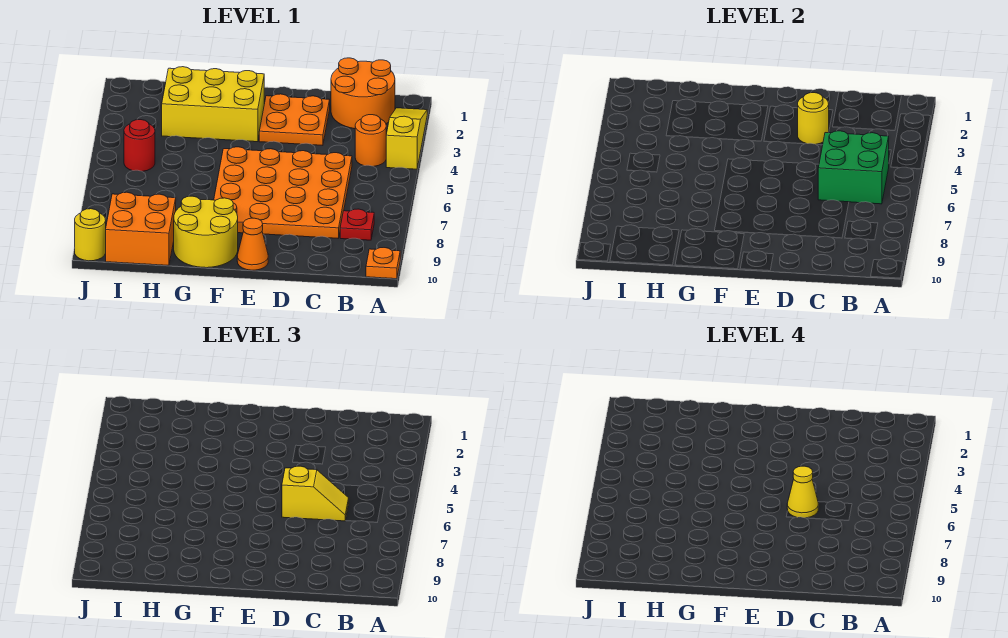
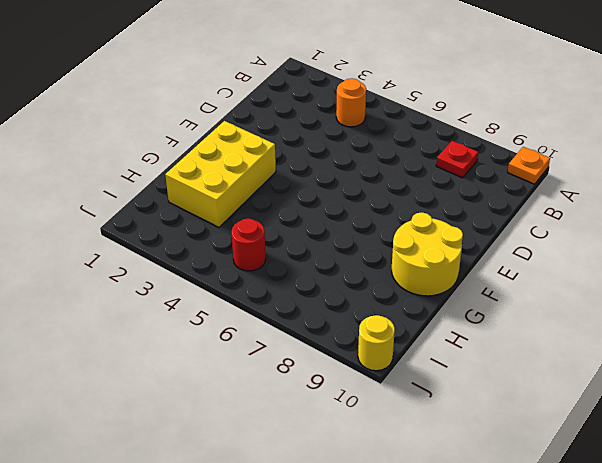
none -> yellow 1x3 slope [386,108,427,169]
none -> orange 2x2 round brick [331,58,395,129]
none -> orange 4x4 plate [214,147,352,238]

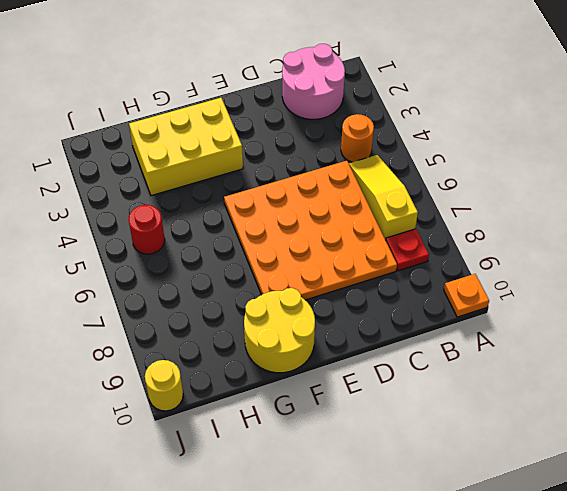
pink 2x2 round brick [282,44,345,119] -> orange 2x2 round brick [331,58,395,129]
yellow 1x3 slope [349,155,418,240] -> yellow 1x3 slope moved to [386,108,427,169]
none -> orange 2x2 plate [259,94,330,145]
none -> orange 1x1 cone [237,218,268,270]
none -> orange 2x2 brick [106,192,176,265]

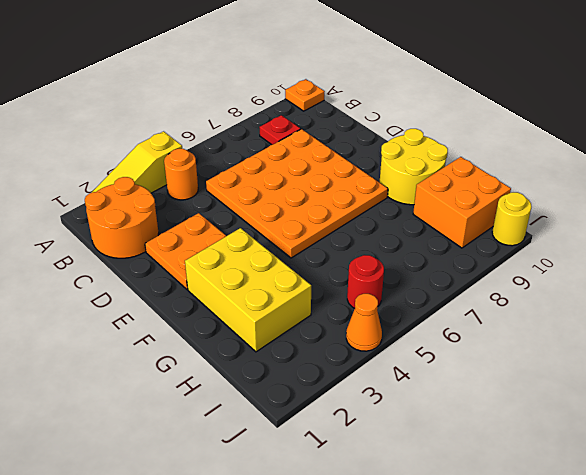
orange 1x1 cone [346,294,382,351] -> orange 1x1 cone moved to [237,218,268,270]
none -> green 2x2 brick [818,131,889,204]
none -> yellow 1x1 round brick [798,93,829,144]
none -> yellow 1x2 slope [282,466,349,521]

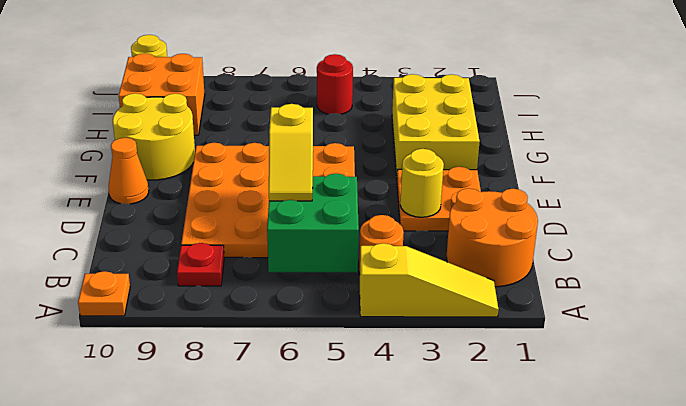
none -> yellow 1x1 cone [787,466,818,518]

